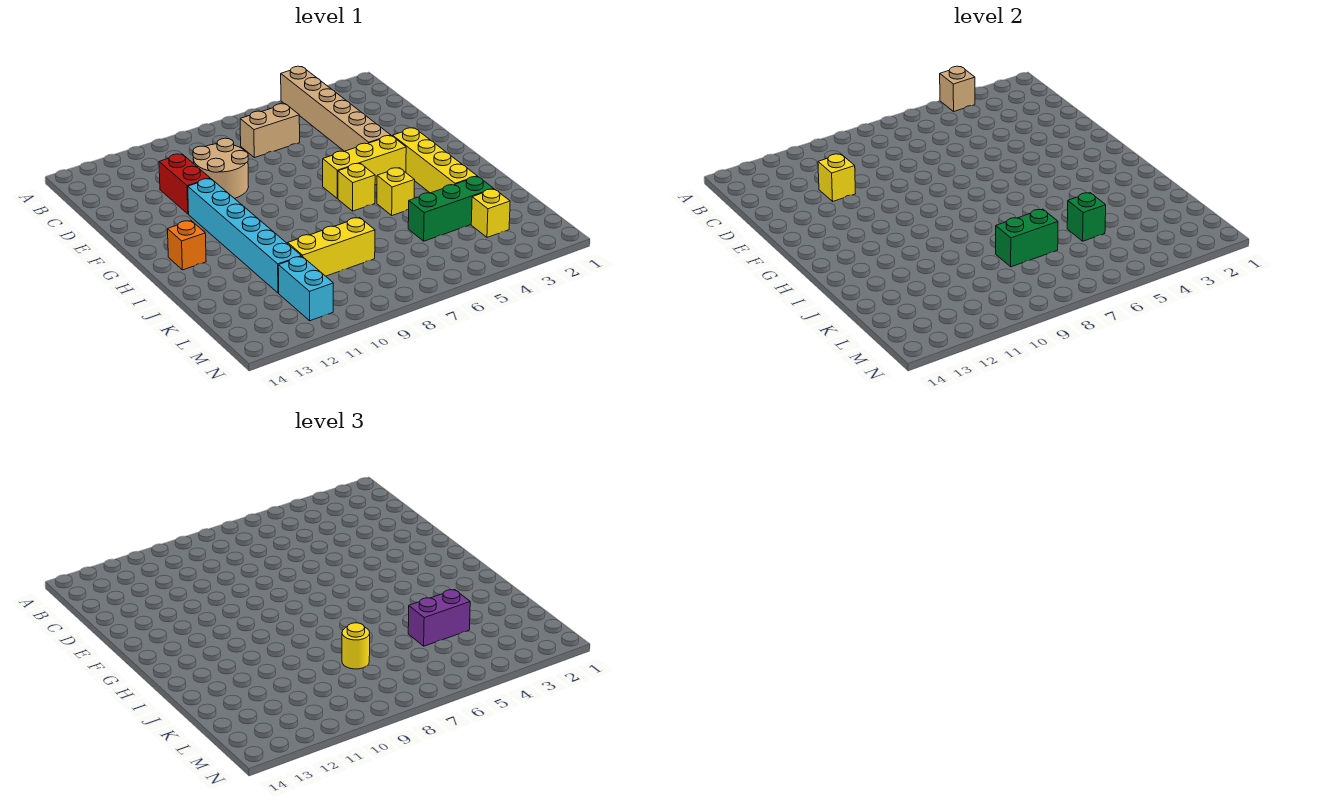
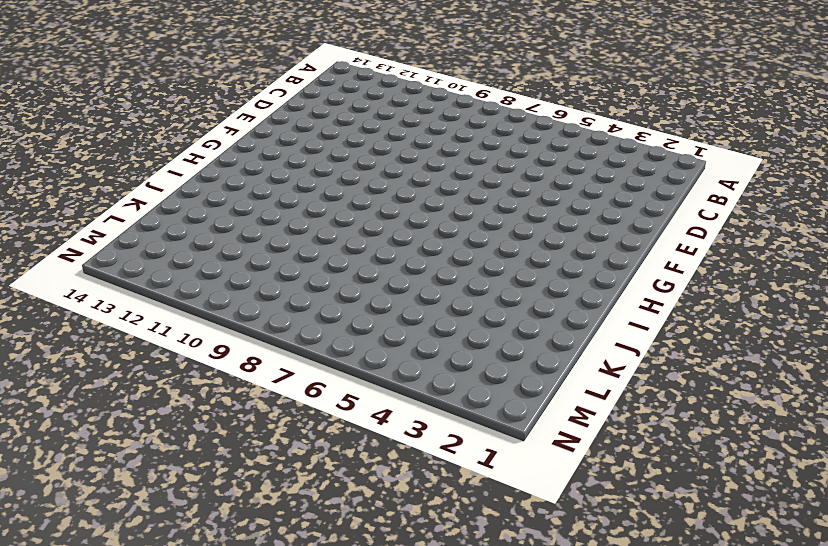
none -> tan 1x6 brick [281,66,391,151]
none -> tan 1x2 brick [240,104,300,158]
none -> tan 2x2 round brick [193,138,249,198]

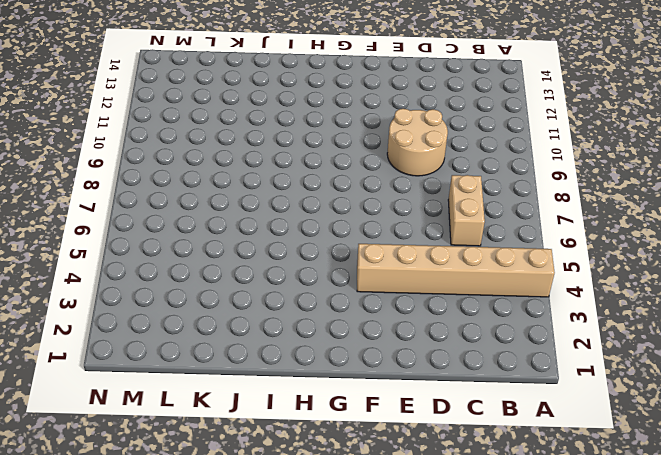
none -> red 1x2 brick [159,154,210,214]
none -> cyan 1x6 brick [188,179,301,293]
none -> yellow 1x4 brick [393,128,477,193]

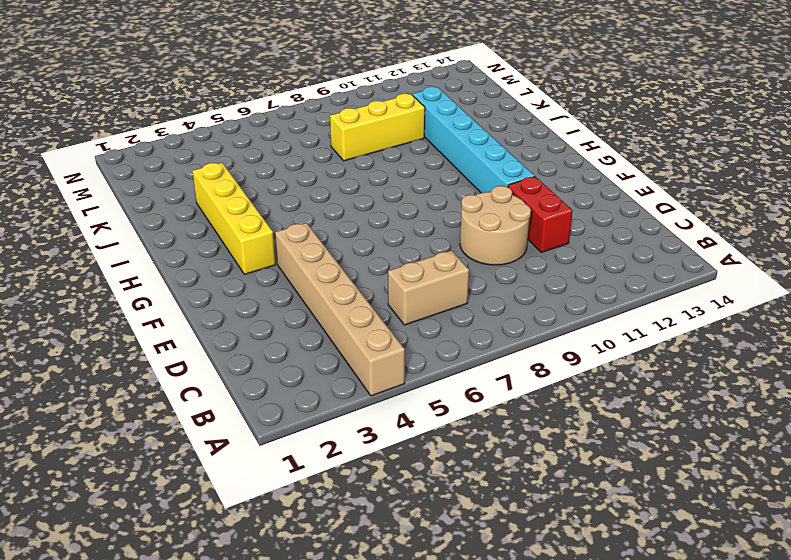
none -> yellow 1x3 brick [323,136,406,199]
none -> yellow 1x1 brick [338,163,375,211]
none -> orange 1x1 brick [168,221,206,270]

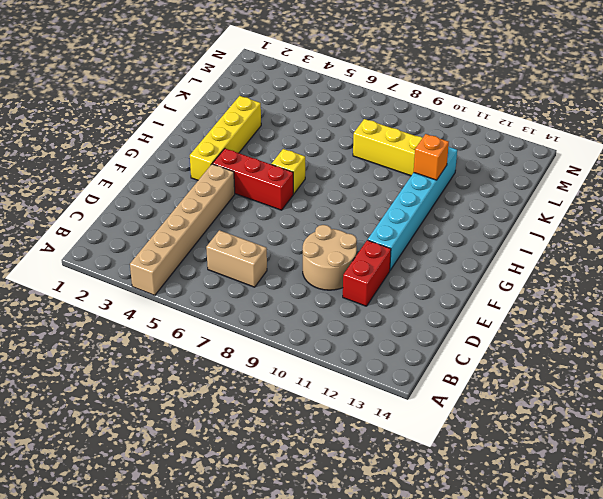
red 1x3 brick [213,149,293,210] -> yellow 1x3 brick [323,136,406,199]
orange 1x1 brick [414,134,449,180] -> orange 1x1 brick moved to [168,221,206,270]
none -> yellow 1x1 brick [377,168,415,215]
none -> green 1x3 brick [408,176,494,241]
none -> yellow 1x1 brick [471,189,510,237]

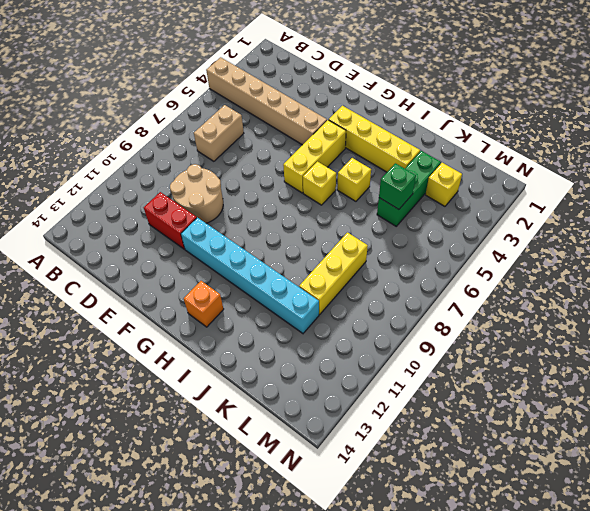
none -> cyan 1x2 brick [278,256,333,321]
none -> tan 1x1 brick [940,66,975,111]
none -> yellow 1x1 brick [818,154,856,201]

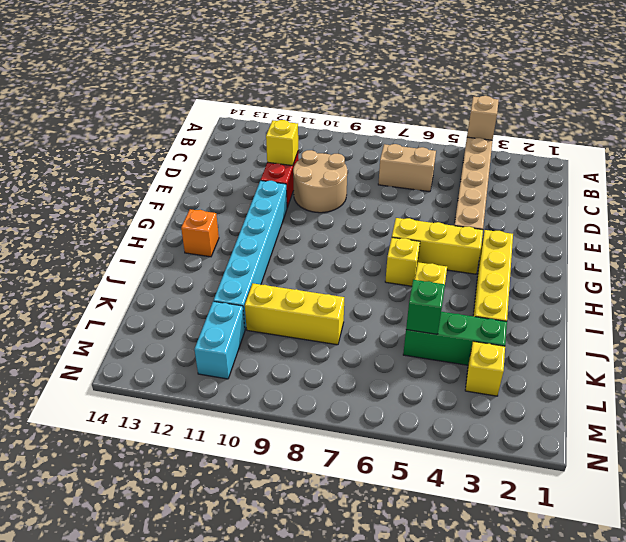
none -> green 1x2 brick [996,209,1058,267]
none -> purple 1x2 brick [408,590,470,646]
none -> yellow 1x1 round brick [342,623,370,669]

